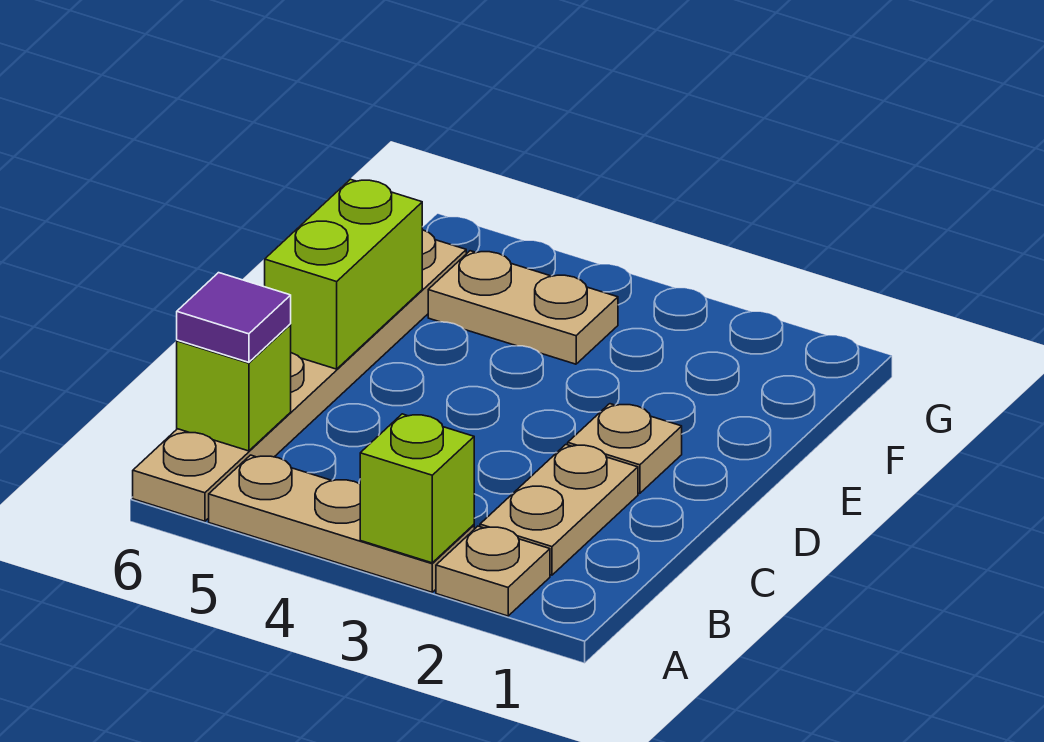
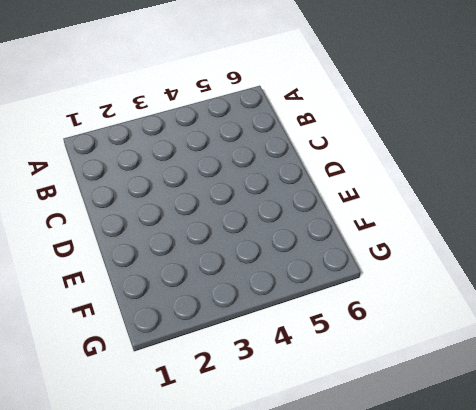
none -> tan 1x1 plate [436,526,550,616]
none -> tan 1x3 plate [209,455,474,592]

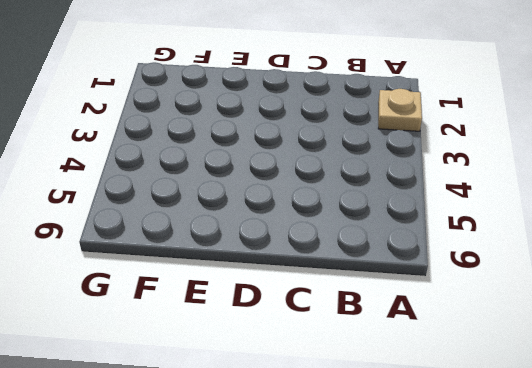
none -> tan 1x3 plate [209,455,474,592]
none -> tan 1x6 plate [133,230,466,521]

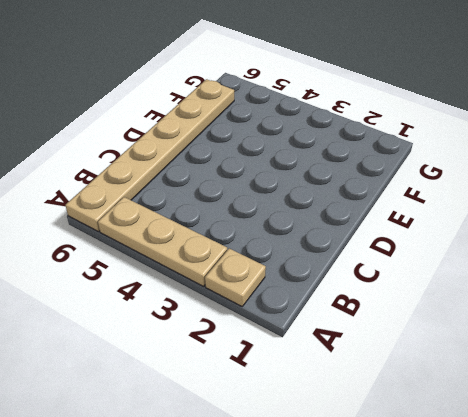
none -> tan 1x2 plate [480,445,638,575]
none -> tan 1x1 plate [568,404,682,493]

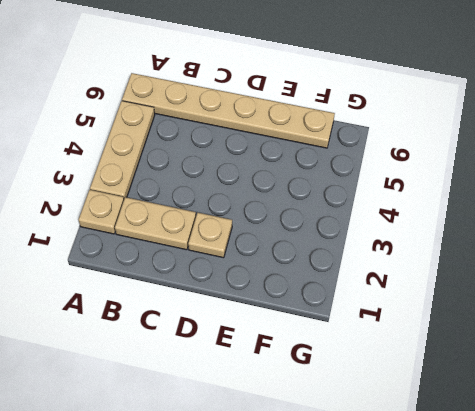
none -> tan 1x2 plate [428,251,618,364]
none -> lime 1x1 brick [360,414,474,563]

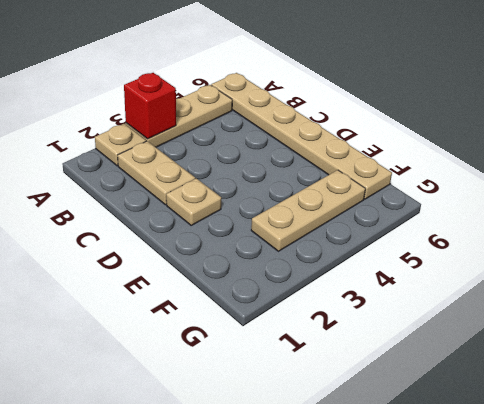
red 1x1 brick [124,73,176,139] -> lime 1x1 brick [360,414,474,563]
tan 1x3 plate [251,170,365,251] -> tan 1x2 plate [428,251,618,364]
none -> lime 1x1 brick [177,325,291,451]
none -> lime 1x2 brick [265,179,422,369]

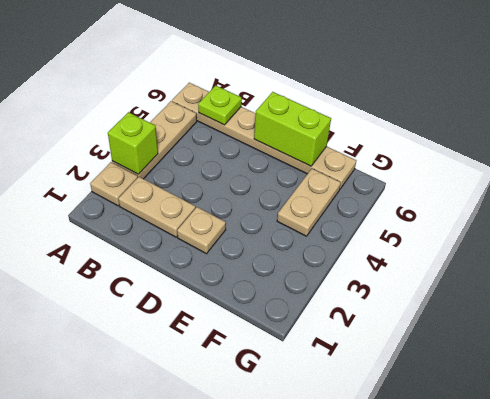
lime 1x1 plate [198,85,242,125] -> lime 1x1 brick [177,325,291,451]
none -> purple 1x1 tile [177,273,291,362]

